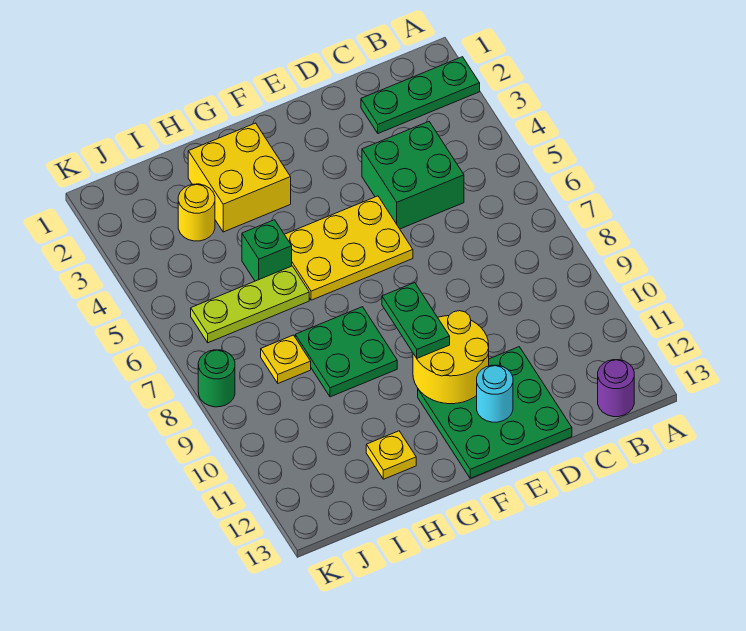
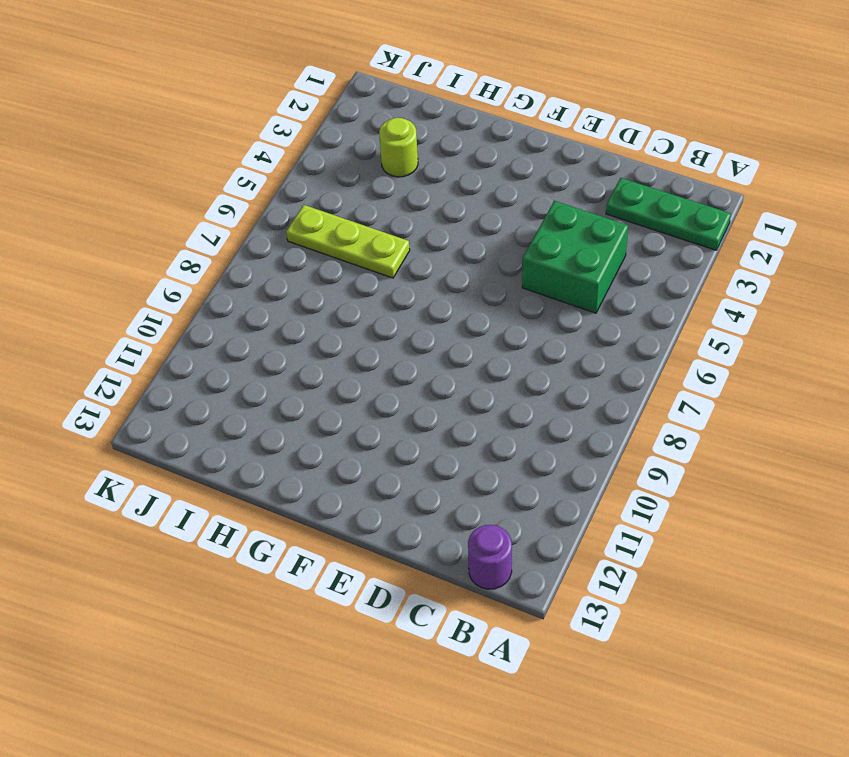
lime 1x1 round brick [379,118,418,177] -> yellow 1x1 round brick [178,184,215,241]
none -> green 3x3 plate [418,347,572,478]
none -> yellow 2x3 plate [284,196,413,300]
none -> yellow 2x2 brick [188,123,291,232]

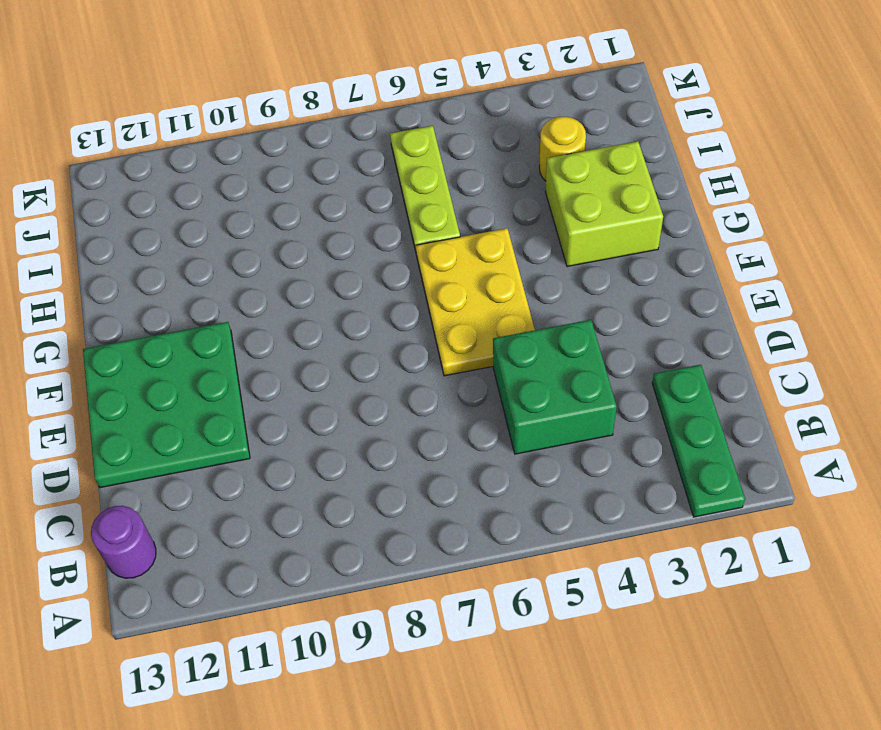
lime 2x2 brick [545,141,663,267] -> yellow 2x2 brick [188,123,291,232]
none -> green 2x2 plate [295,307,397,397]
none -> green 1x1 brick [242,220,292,281]
none -> yellow 1x1 plate [366,431,416,479]

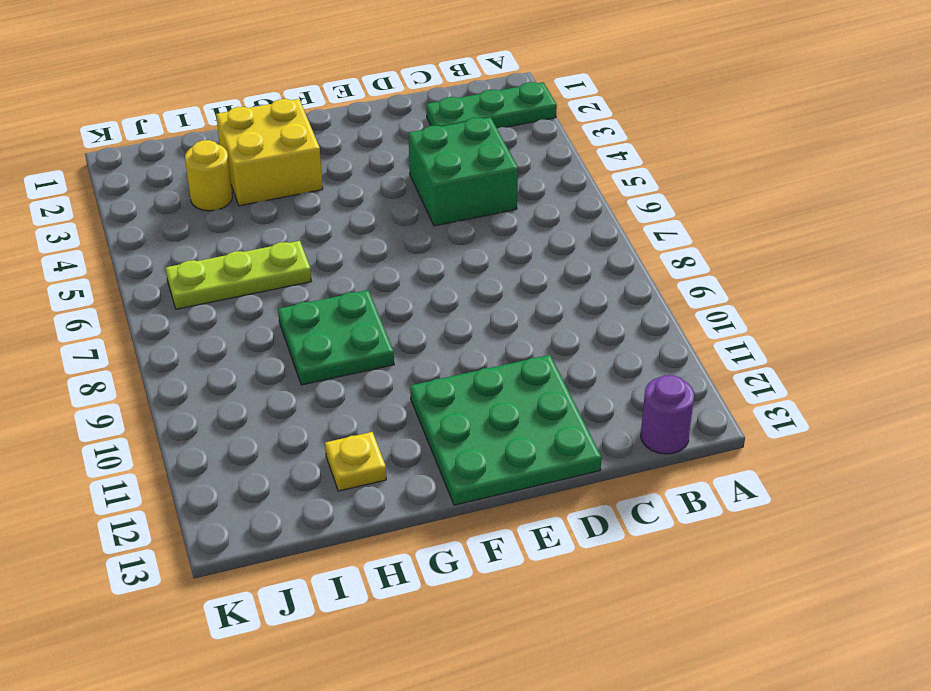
none -> yellow 2x3 plate [284,196,413,300]
none -> green 1x1 brick [242,220,292,281]
none -> yellow 1x1 plate [261,335,311,383]

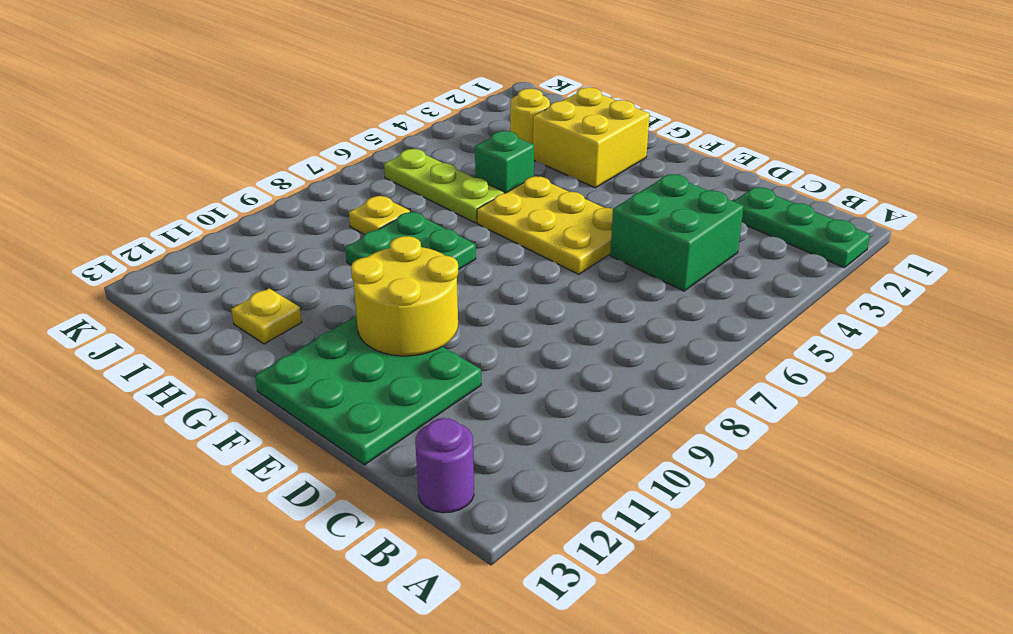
none -> green 1x1 round brick [198,350,235,407]
none -> cyan 1x1 round brick [477,365,513,422]
none -> green 1x2 plate [382,283,450,358]

